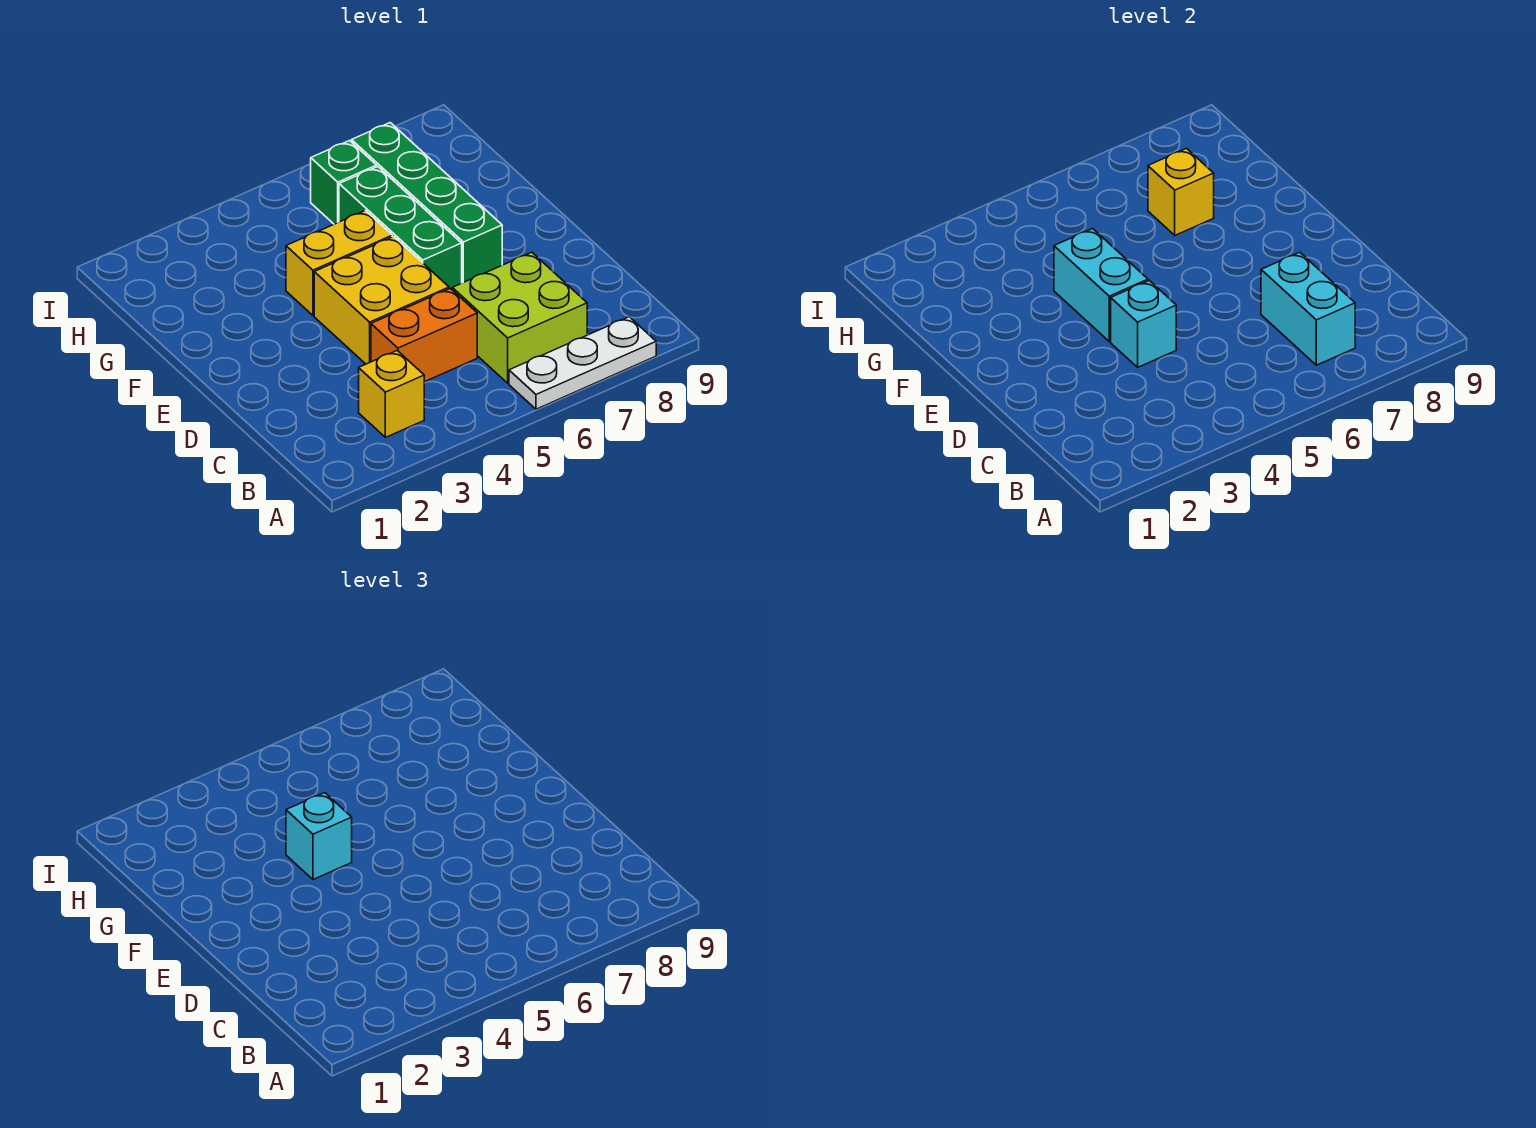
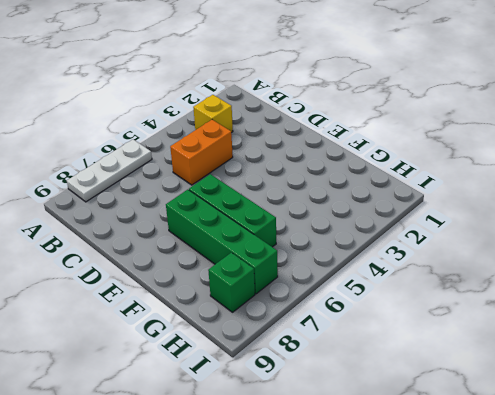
green 1x1 brick [208,253,255,312] -> green 1x1 brick moved to [311,141,377,224]
none -> lime 2x2 brick [452,252,587,383]
none -> yellow 2x2 brick [314,237,449,364]
none -> yellow 1x2 brick [286,211,392,316]

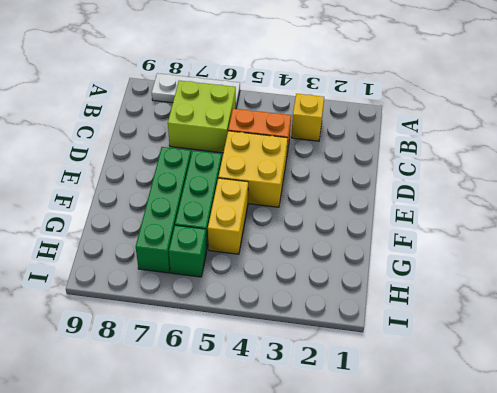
yellow 1x2 brick [208,178,248,254] -> yellow 1x2 brick turned to [286,211,392,316]
none -> cyan 1x2 brick [1261,252,1355,365]
none -> cyan 1x1 brick [1111,280,1176,367]
none -> cyan 1x2 brick [1054,229,1148,341]

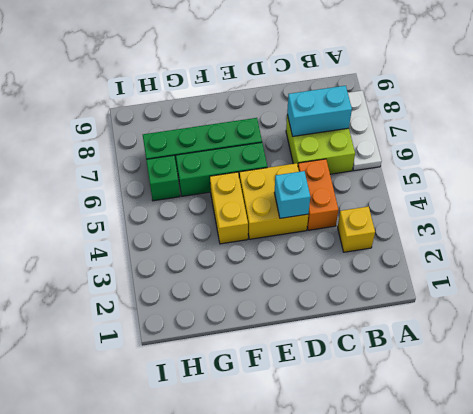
none -> cyan 1x2 brick [1054,229,1148,341]
none -> yellow 1x1 brick [1148,149,1214,235]
none -> cyan 1x1 brick [286,793,352,880]

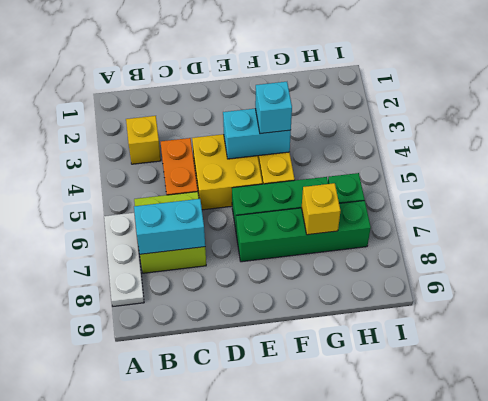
none -> cyan 1x1 brick [1111,280,1176,367]

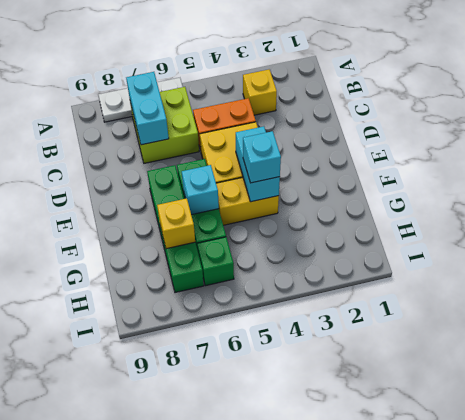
cyan 1x1 brick [182,165,219,215] -> cyan 1x1 brick moved to [1111,280,1176,367]

